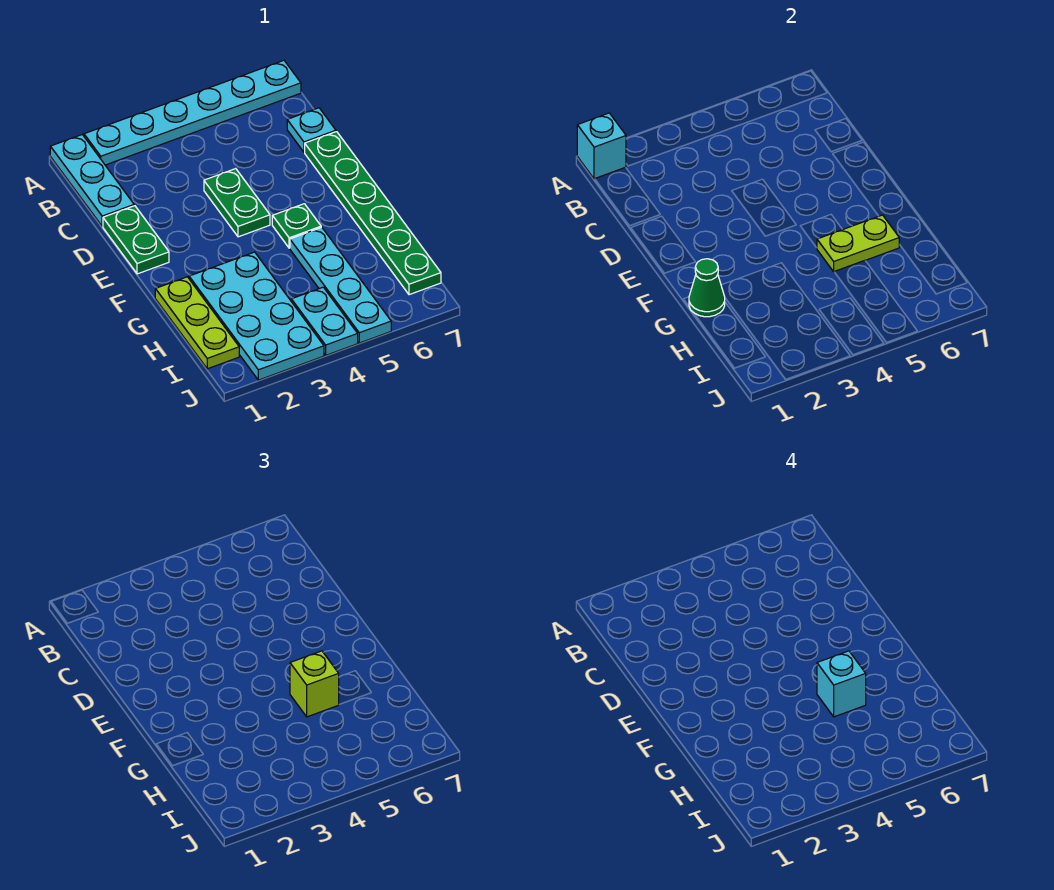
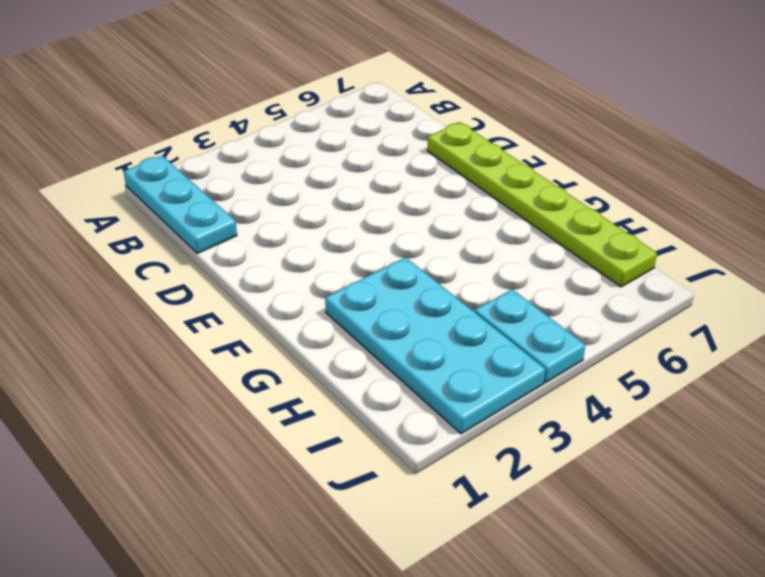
lime 1x6 plate [427,122,657,287] -> green 1x6 plate [305,132,441,295]
none -> cyan 1x6 plate [84,60,301,165]
none -> cyan 1x1 plate [287,108,336,152]
none -> green 1x2 plate [103,206,169,274]

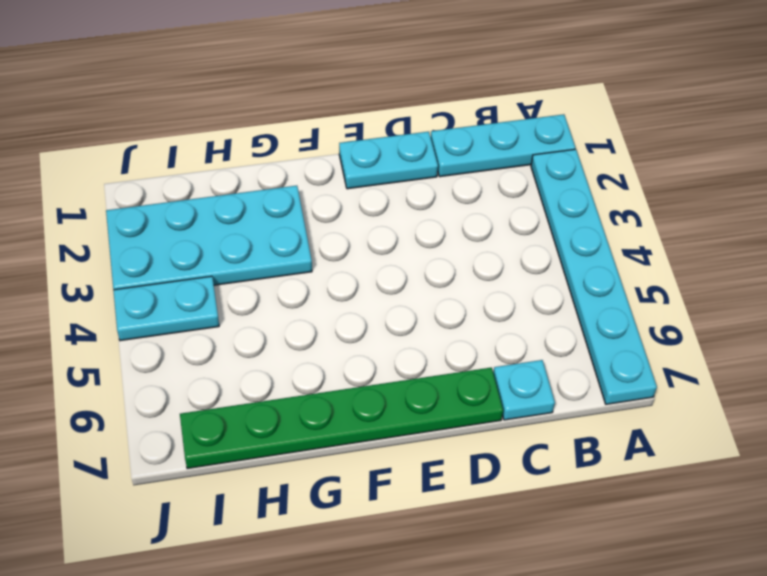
cyan 1x2 plate [339,132,438,189] -> green 1x2 plate [103,206,169,274]
none -> green 1x2 plate [204,169,270,237]
none -> green 1x1 plate [272,204,321,248]
none -> lime 1x3 plate [155,277,239,369]

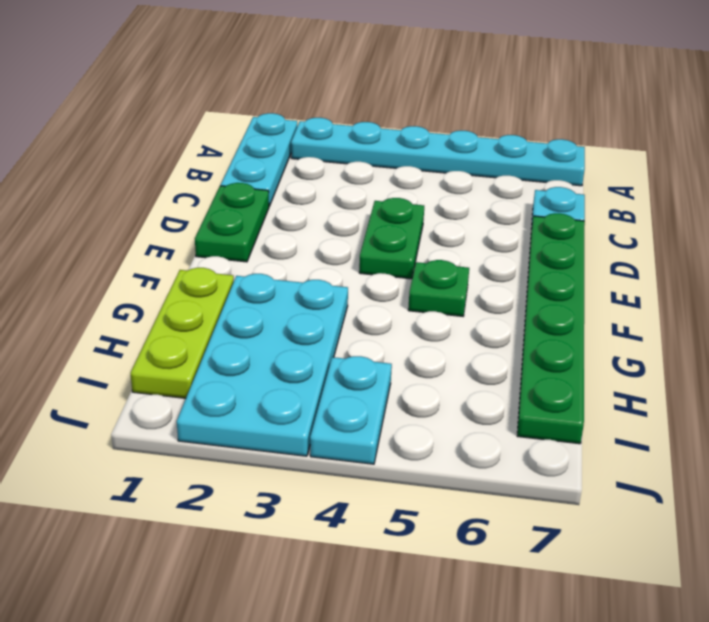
none -> cyan 1x4 plate [290,227,391,343]
none -> cyan 1x1 brick [577,113,626,179]
none -> green 1x1 cone [689,259,725,317]

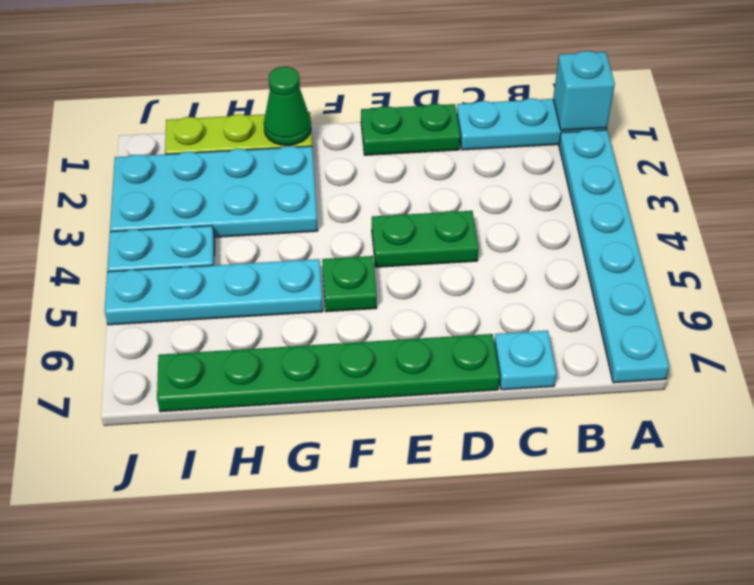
none -> lime 1x2 plate [817,215,899,272]
none -> lime 1x1 brick [290,651,339,717]
none -> cyan 1x1 brick [817,651,866,717]

